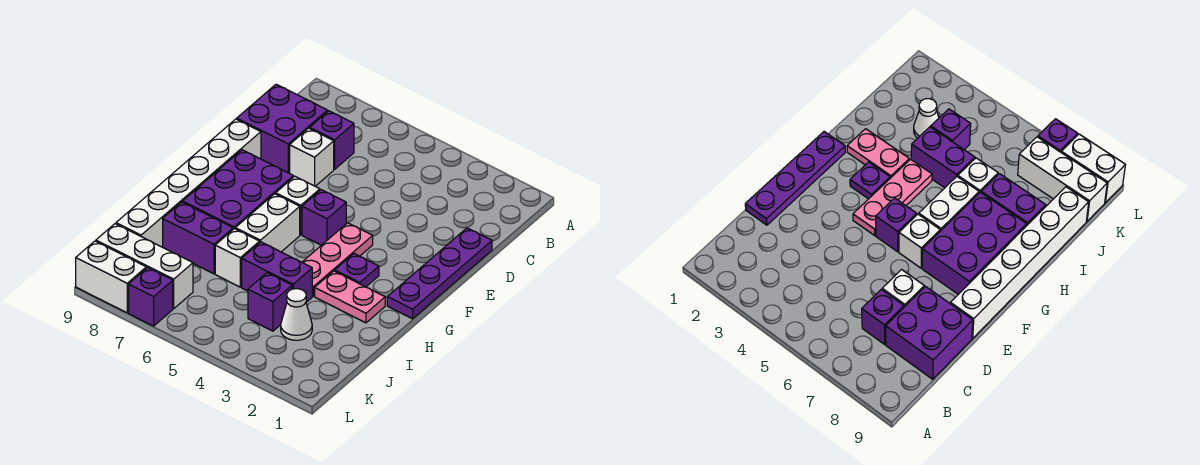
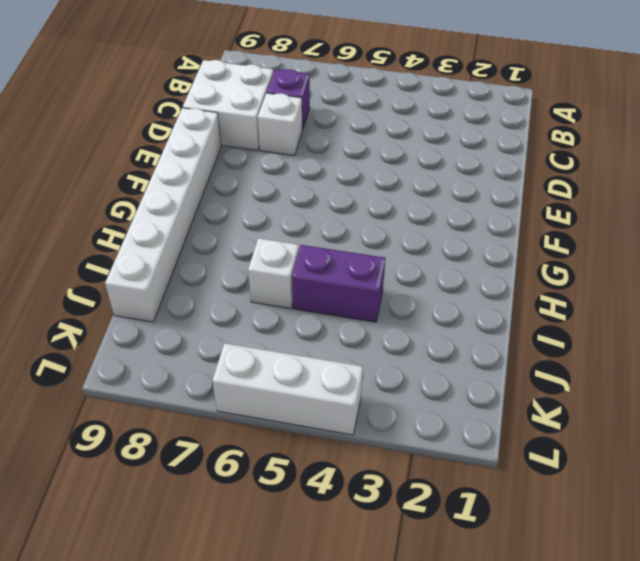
white 2x2 brick [183,60,273,151] -> purple 2x2 brick [237,84,328,173]
white 1x3 brick [212,343,363,435] -> white 1x3 brick moved to [96,224,193,309]
none -> purple 1x4 plate [387,228,492,319]
none -> pink 1x3 plate [302,223,373,296]
none -> purple 1x1 brick [302,190,346,245]

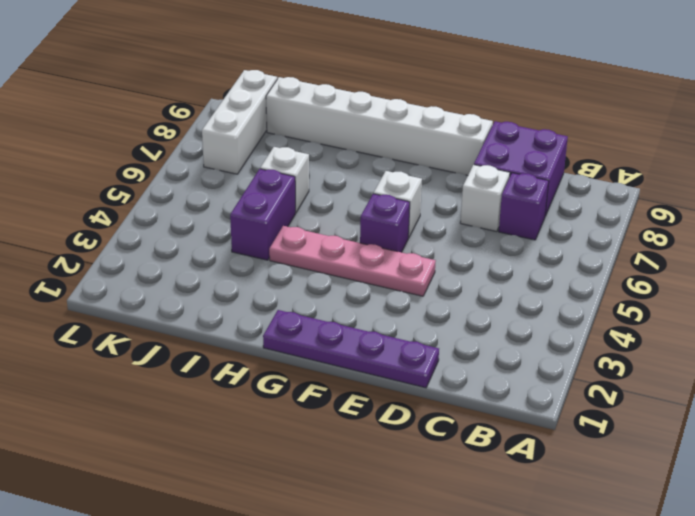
pink 1x4 plate [269,226,436,296] -> pink 1x3 plate [302,223,373,296]
none -> purple 2x3 brick [183,150,294,229]
none -> purple 1x1 plate [335,254,379,287]
none -> white 1x2 brick [235,194,300,252]

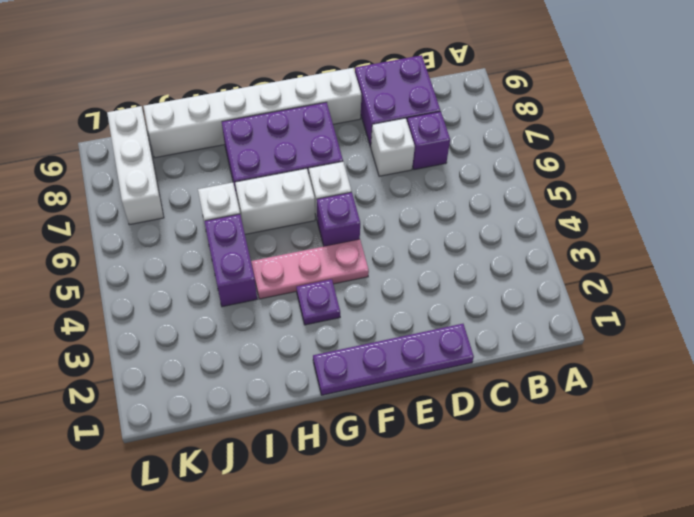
none -> pink 1x2 plate [315,271,385,323]
none -> purple 1x2 brick [163,202,233,274]
none -> white 1x1 cone [281,289,312,340]

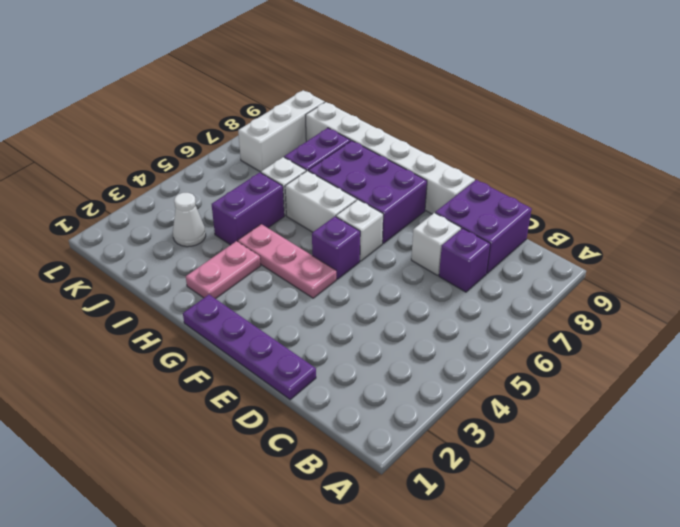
none -> purple 1x1 plate [335,254,379,287]
none -> purple 1x1 brick [248,273,292,331]
none -> purple 1x1 brick [129,268,173,326]

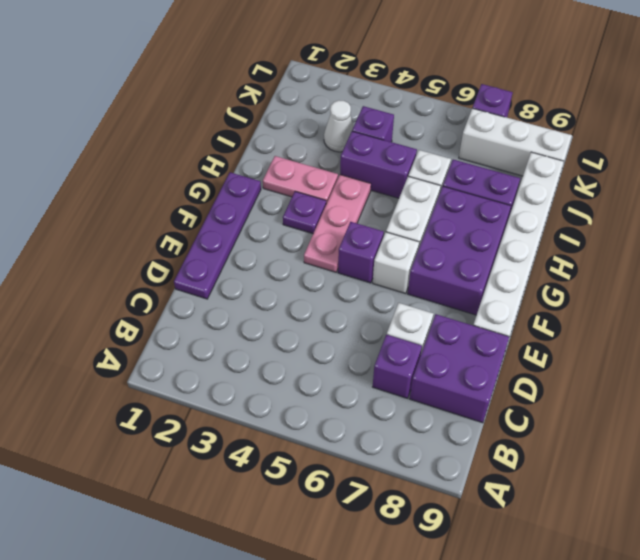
none -> white 1x2 brick [76,241,146,313]

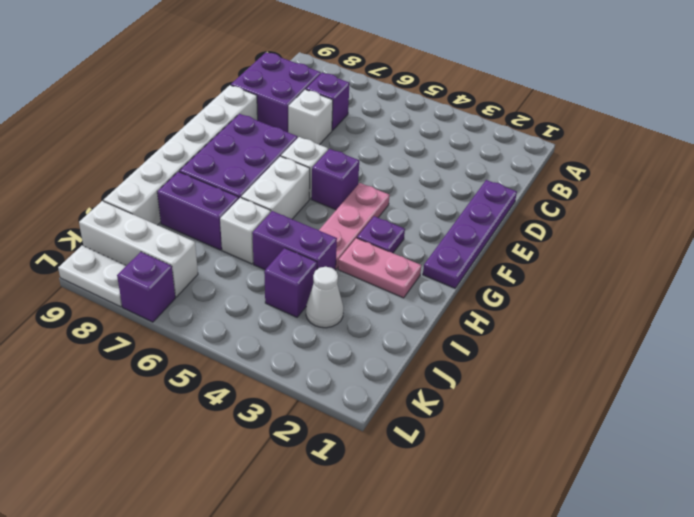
white 1x2 plate [58,246,126,307] -> white 1x2 brick [76,241,146,313]

